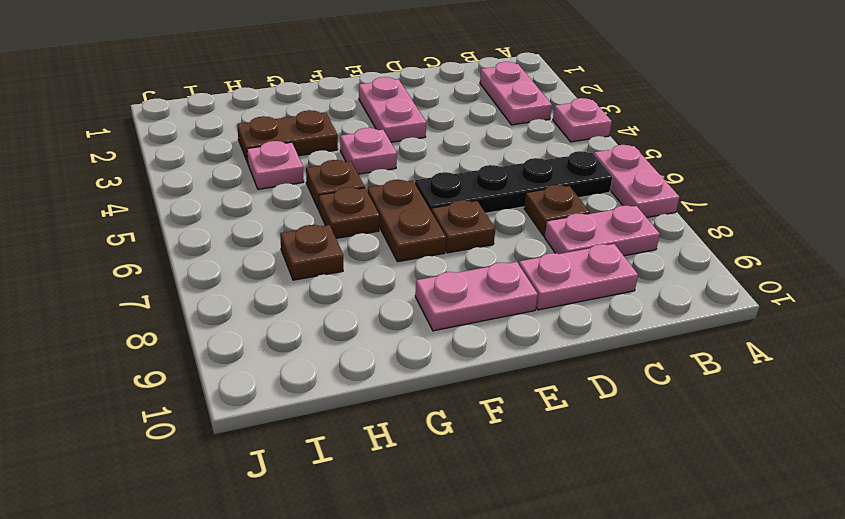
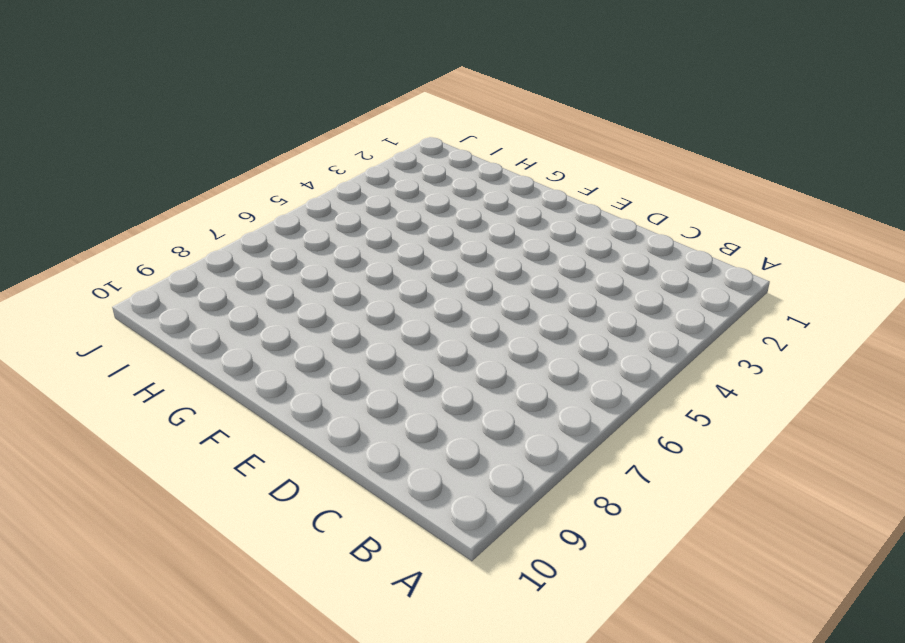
none -> pink 1x1 plate [553,98,612,142]
none -> pink 1x2 plate [594,145,679,218]
none -> pink 1x2 plate [480,62,552,125]

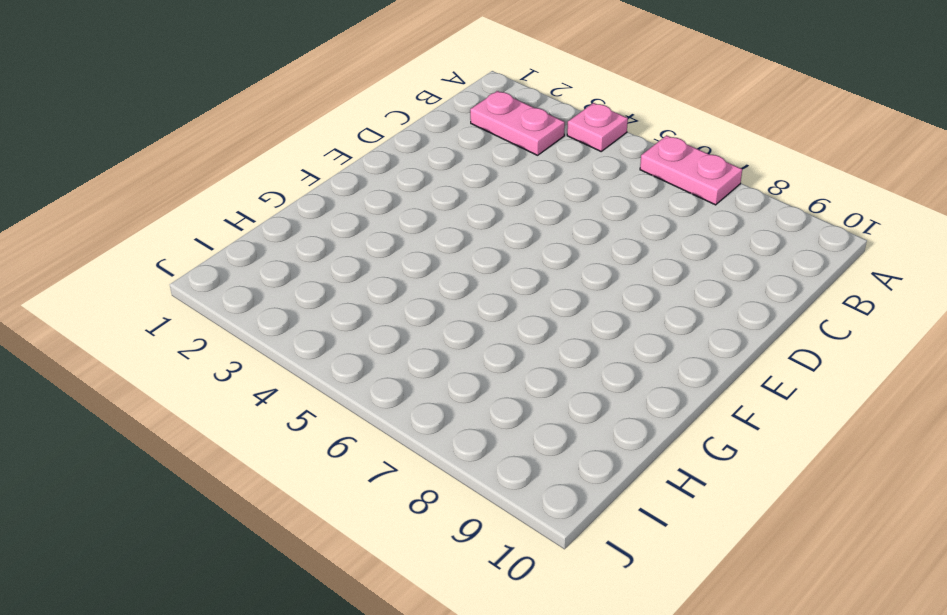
none -> black 1x4 plate [415,151,612,213]
none -> pink 1x2 plate [544,206,660,256]
none -> brown 1x1 plate [524,185,590,236]

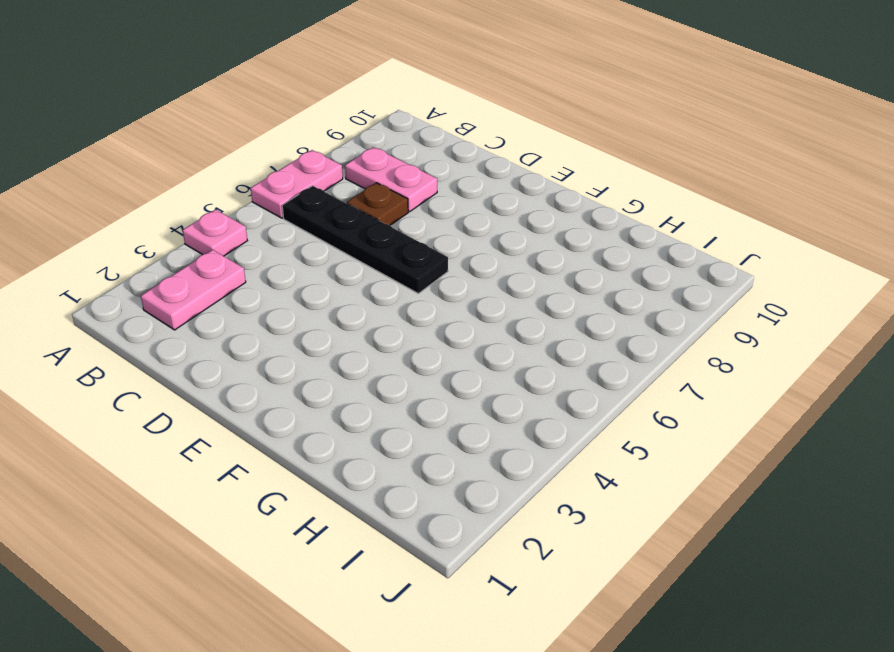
none -> pink 1x2 plate [519,244,638,310]
none -> pink 1x2 plate [359,77,426,142]
none -> brown 1x1 plate [432,200,495,253]

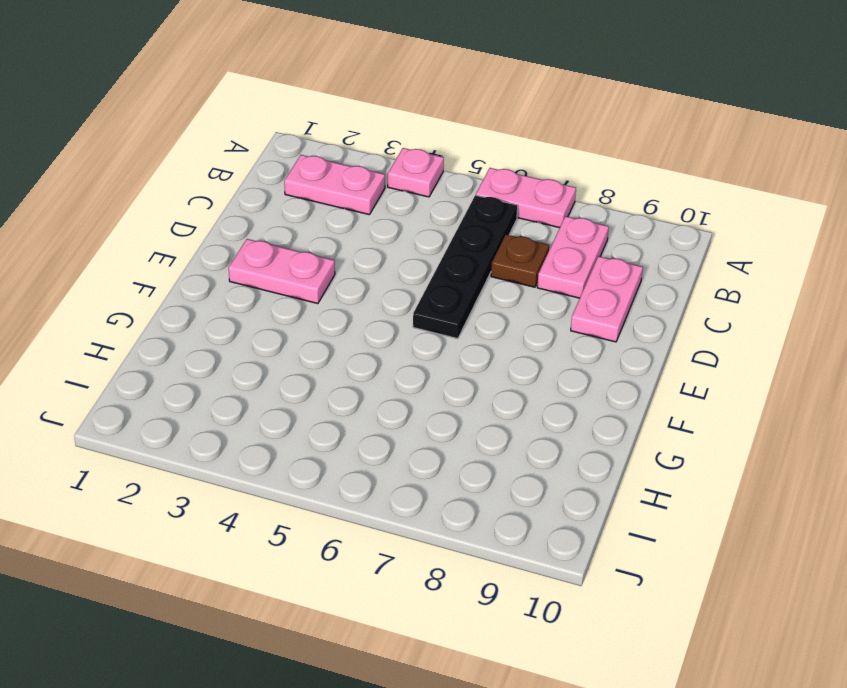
none -> brown 1x1 plate [432,200,495,253]
none -> pink 1x2 plate [415,262,538,331]
none -> pink 1x1 plate [340,128,397,174]

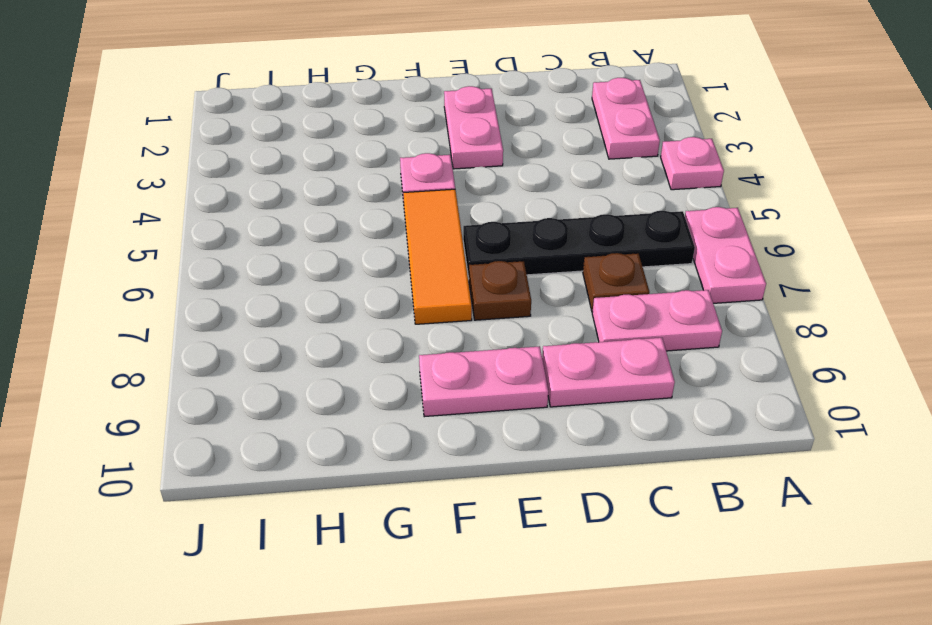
orange 1x3 tile [403,189,472,324] -> brown 1x2 plate [368,180,446,262]
none -> brown 1x2 plate [237,110,338,163]
none -> brown 1x1 plate [306,160,365,210]
none -> brown 1x1 plate [319,187,380,238]

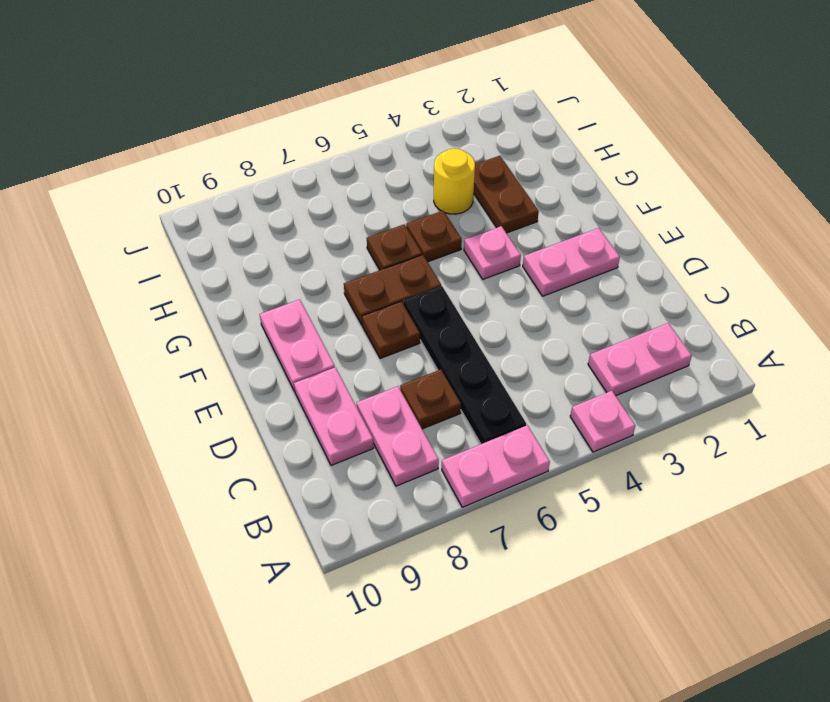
yellow 1x1 round brick [434,148,475,214] -> pink 1x1 plate [247,141,304,189]
none -> brown 1x1 plate [280,225,343,280]

